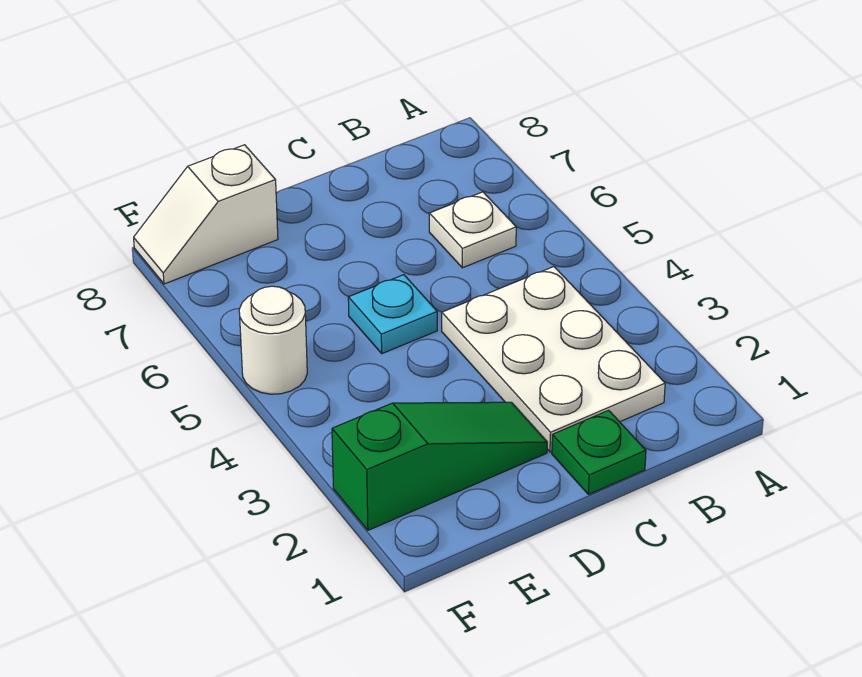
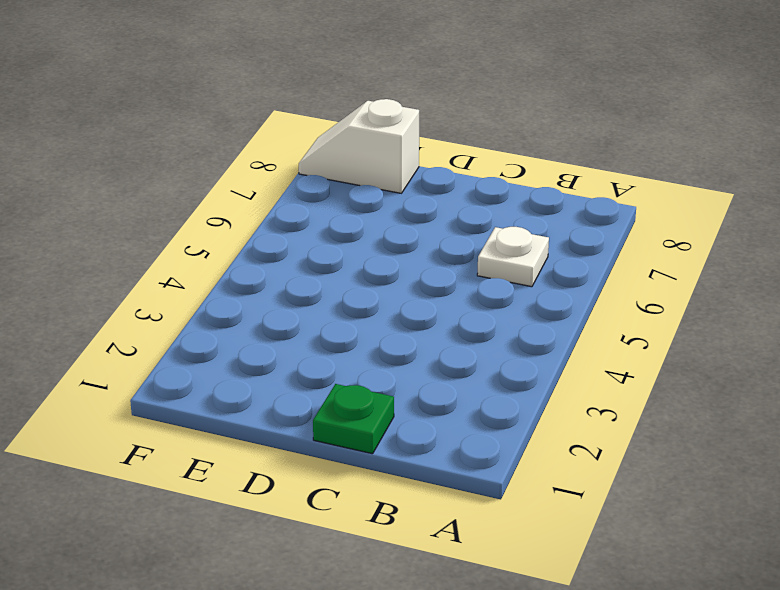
none -> white 2x3 plate [442,267,665,452]
none -> green 1x3 slope [332,402,547,530]

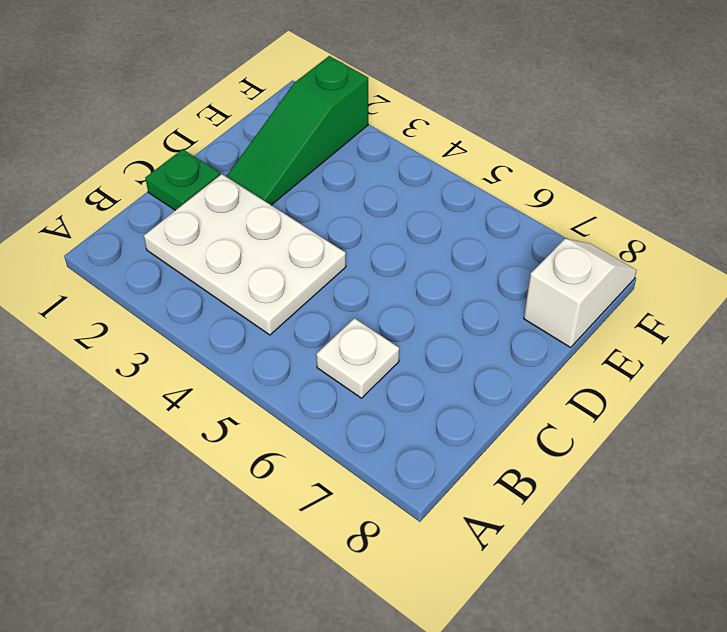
none -> cyan 1x1 plate [348,275,437,353]
none -> white 1x1 round brick [239,286,307,394]

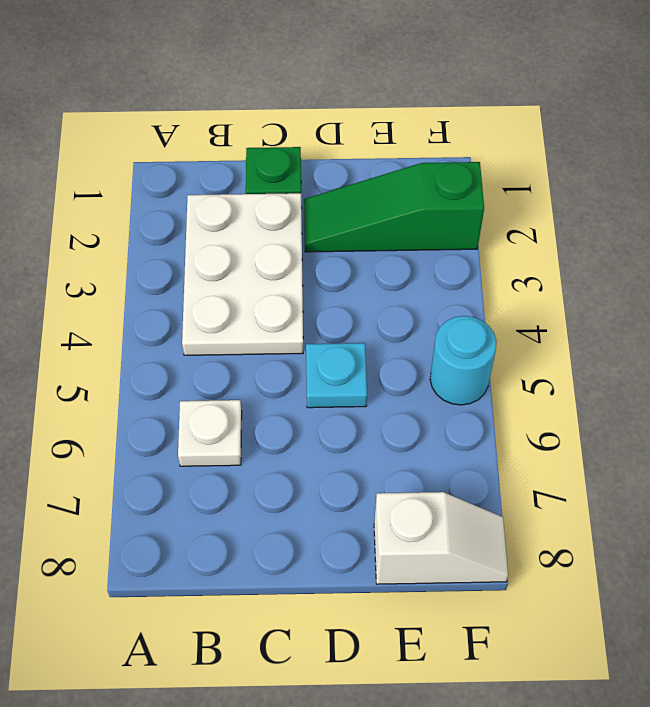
cyan 1x1 round brick [430,316,497,405] -> white 1x1 round brick [239,286,307,394]

